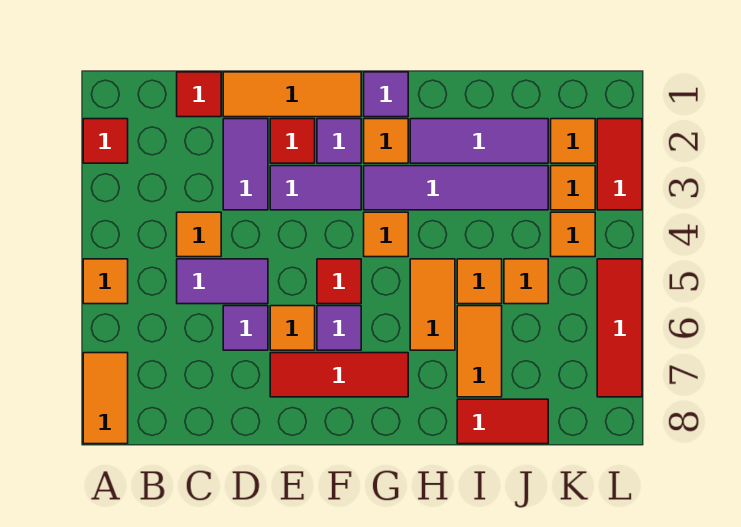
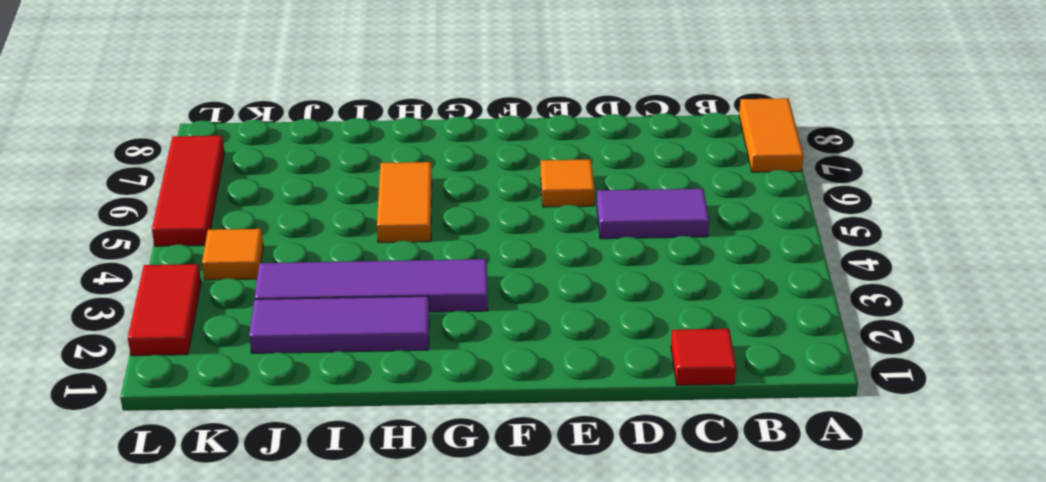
none -> red 1x1 tile [83,119,128,163]
none -> orange 1x1 tile [83,259,128,304]
none -> orange 1x1 tile [177,212,221,257]
none -> orange 1x3 tile [223,72,361,117]

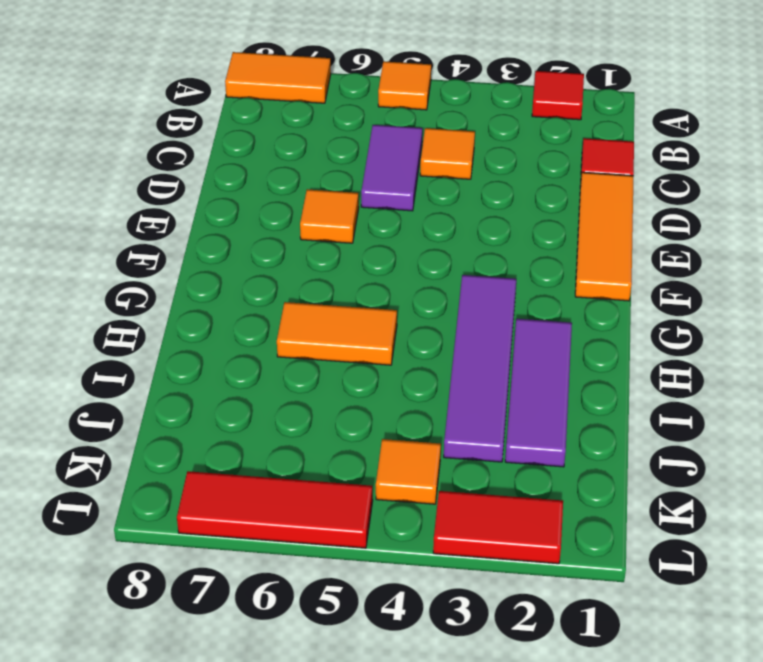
none -> purple 1x2 tile [223,119,268,210]
none -> purple 1x1 tile [223,306,268,350]
none -> red 1x1 tile [270,119,315,163]
none -> purple 1x2 tile [270,166,361,210]

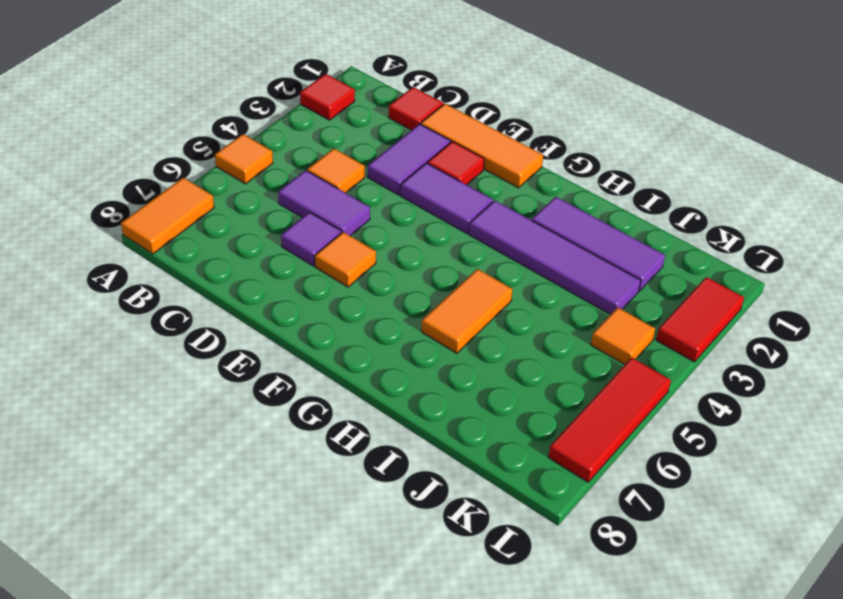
none -> red 1x3 tile [270,353,408,397]
none -> purple 1x1 tile [317,119,361,163]
none -> red 1x1 tile [317,259,361,304]
none -> purple 1x1 tile [317,306,361,350]

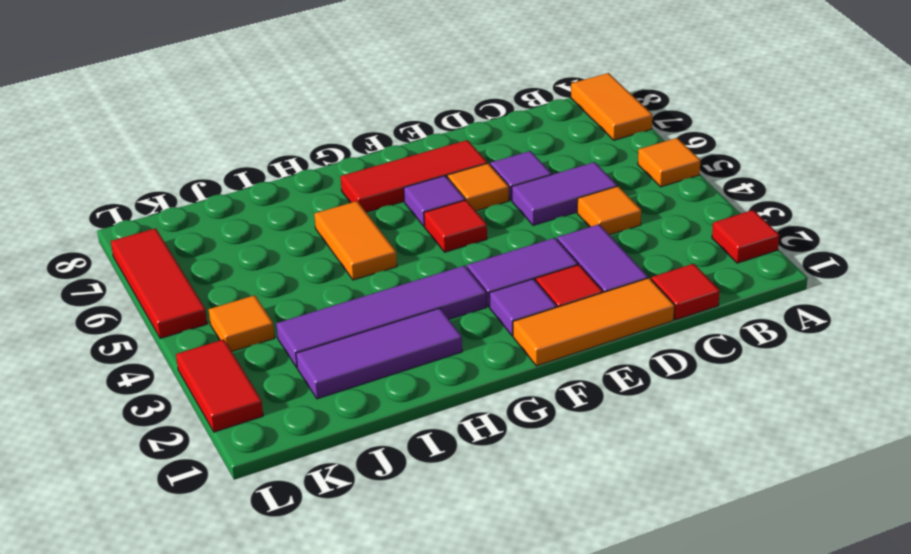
none -> purple 1x1 tile [364,72,408,117]
none -> orange 1x1 tile [364,119,408,163]
none -> orange 1x1 tile [364,212,408,257]
none -> orange 1x1 tile [457,259,502,304]

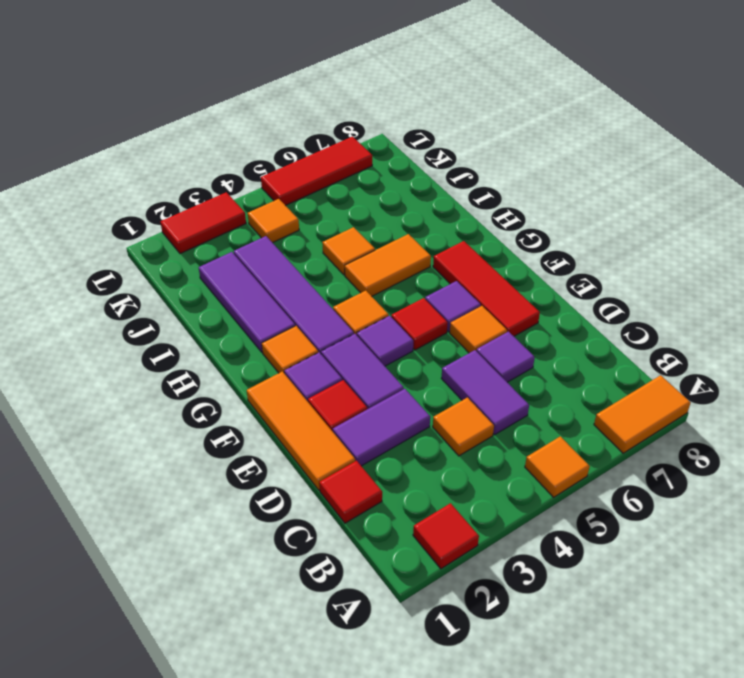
purple 1x1 tile [357,316,413,366] -> purple 1x1 tile moved to [364,72,408,117]
none -> orange 1x2 tile [457,306,502,397]
none -> red 1x2 tile [457,399,548,444]
none -> orange 1x1 tile [504,259,548,304]
none -> orange 1x1 tile [551,119,595,163]

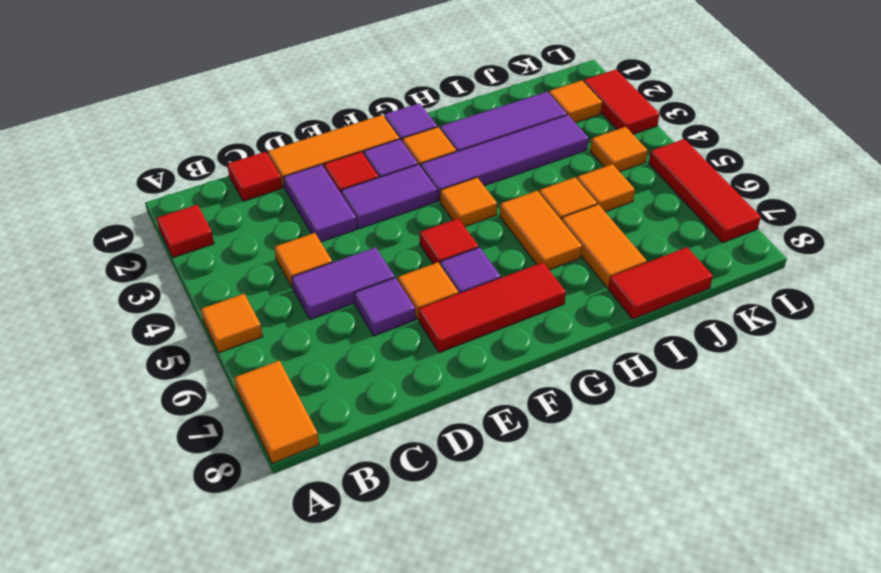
none -> orange 1x1 tile [551,166,595,210]

